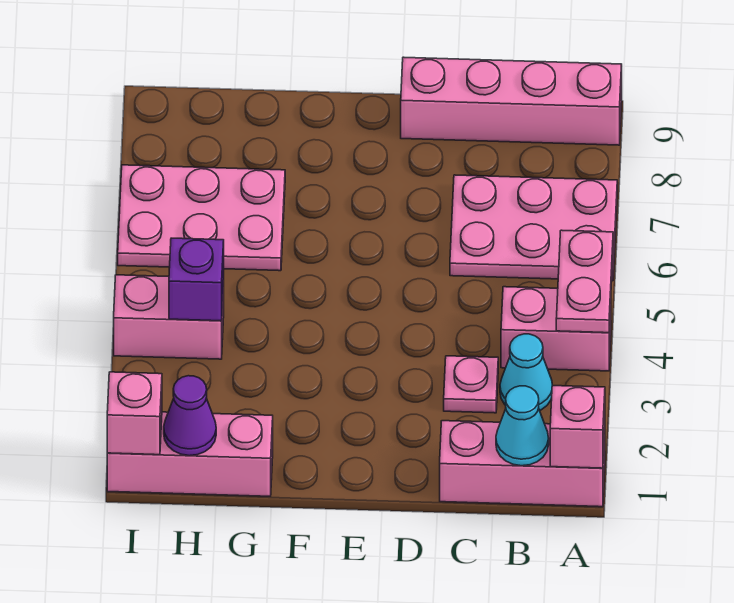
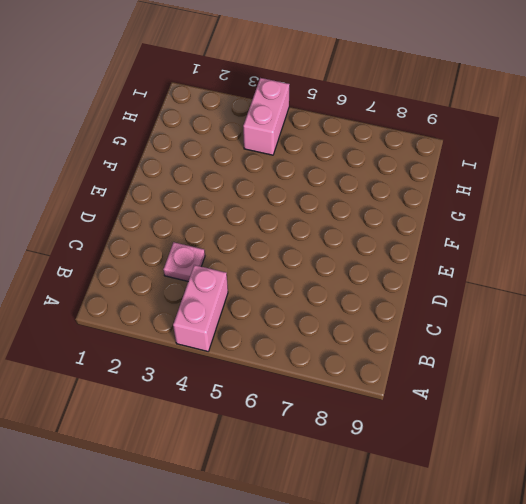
none -> pink 1x3 brick [440,421,605,507]
none -> pink 2x3 plate [450,175,617,281]
none -> pink 1x4 brick [401,57,622,145]

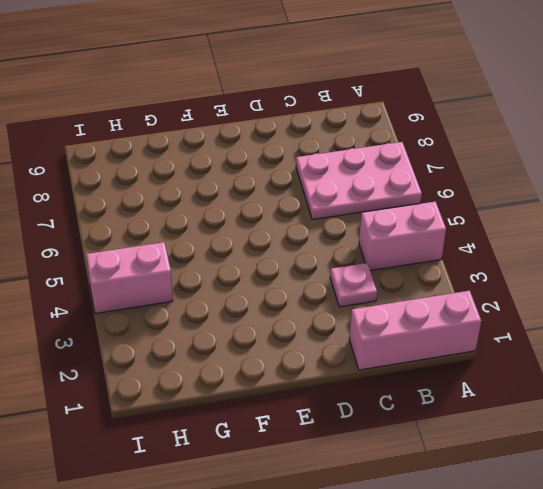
none -> pink 1x4 brick [401,57,622,145]
none -> cyan 1x1 cone [500,334,553,411]
none -> pink 1x3 brick [107,412,273,496]

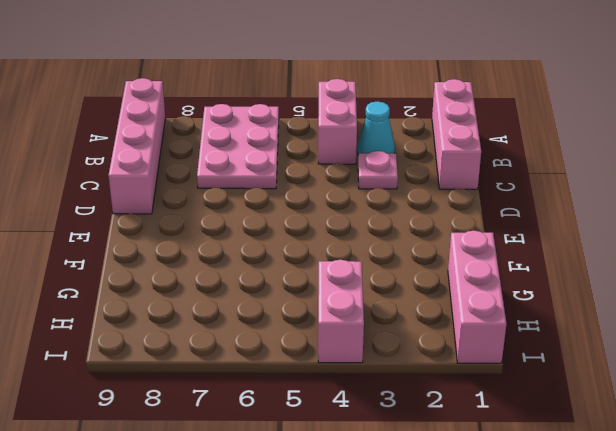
none -> pink 2x3 plate [118,165,285,271]
none -> pink 1x1 brick [550,386,605,468]
none -> pink 1x2 plate [556,230,613,333]

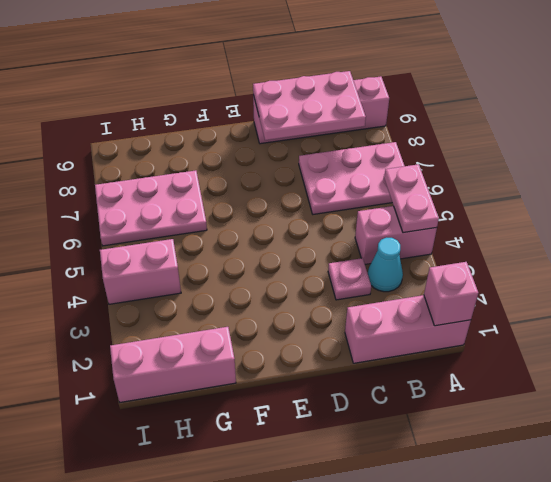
pink 2x3 plate [253,71,366,140] -> none
none -> cyan 1x1 cone [496,386,549,466]
none -> purple 1x1 cone [164,376,216,456]
none -> purple 1x1 brick [169,238,224,321]

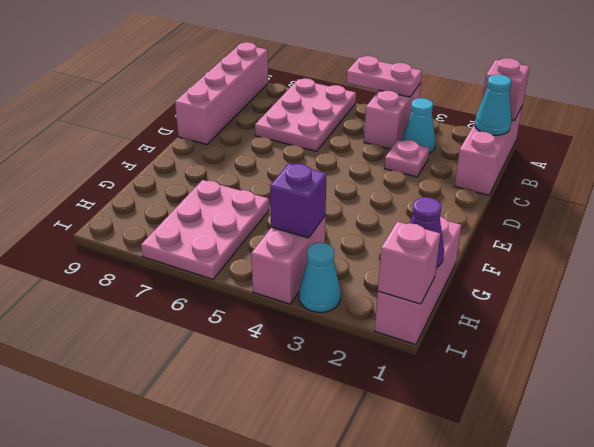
cyan 1x1 cone [299,243,341,312] -> none

